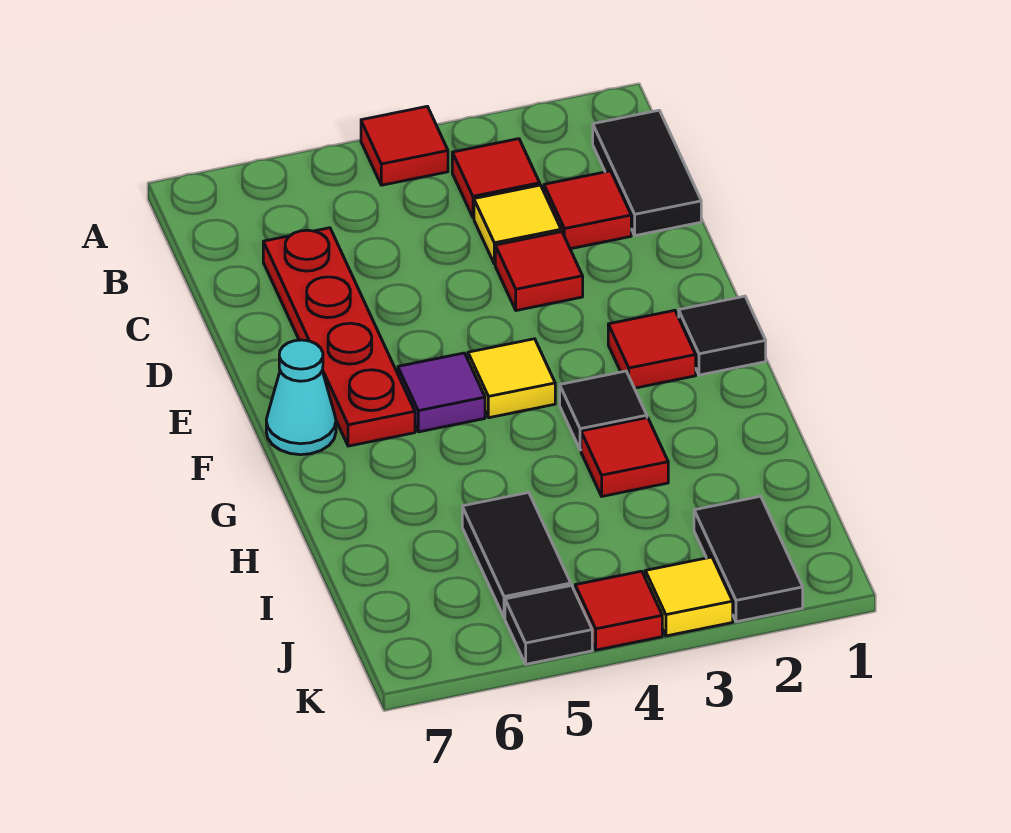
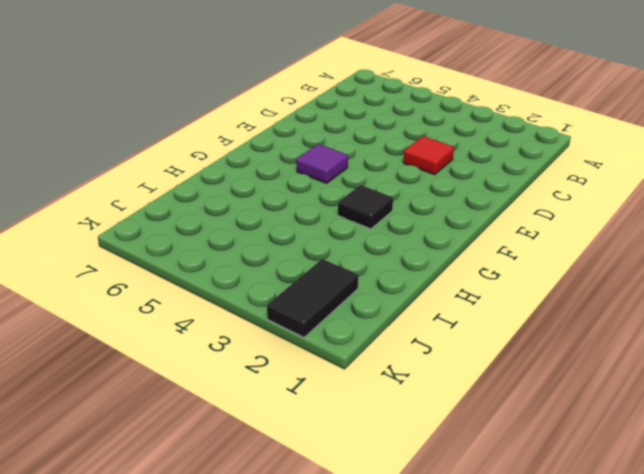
none -> red 1x1 tile [361,106,448,185]
none -> black 1x2 tile [593,110,701,236]
none -> red 1x1 tile [452,139,540,218]

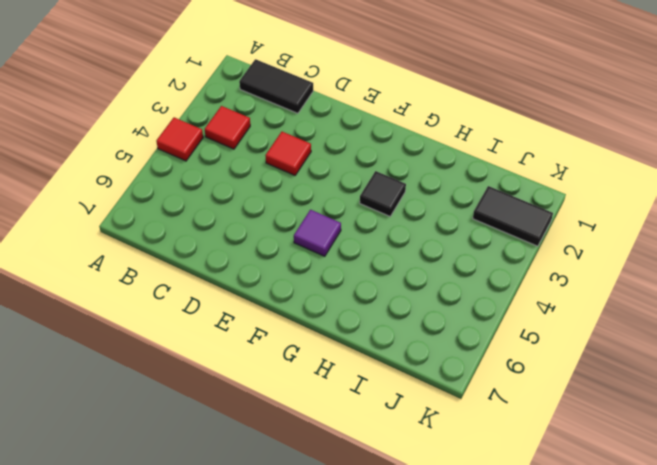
none -> red 1x1 tile [544,171,631,249]
none -> yellow 1x1 tile [474,185,561,264]
none -> red 1x4 plate [263,228,415,446]

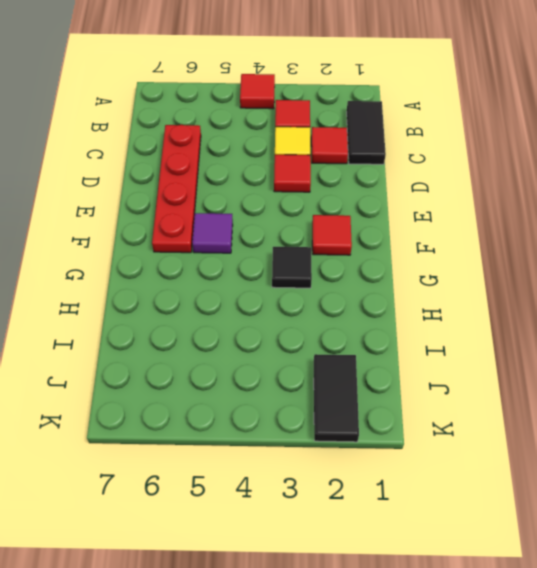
none -> black 1x1 tile [679,296,766,375]
none -> yellow 1x1 tile [468,339,555,418]
none -> cyan 1x1 cone [266,340,336,455]

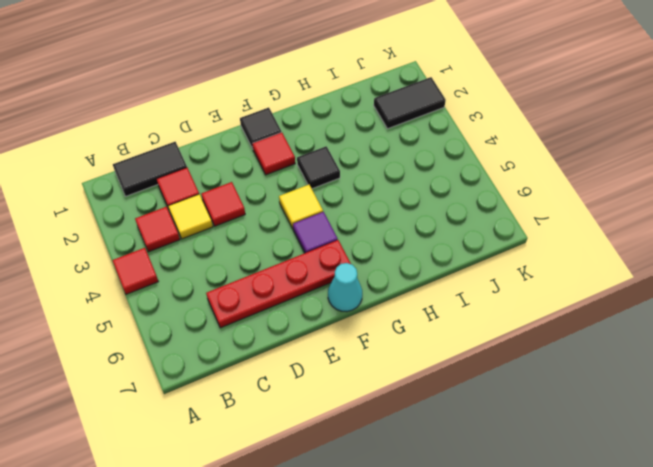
none -> red 1x1 tile [581,418,668,496]
none -> black 1x2 tile [462,492,571,618]
none -> yellow 1x1 tile [645,557,733,636]

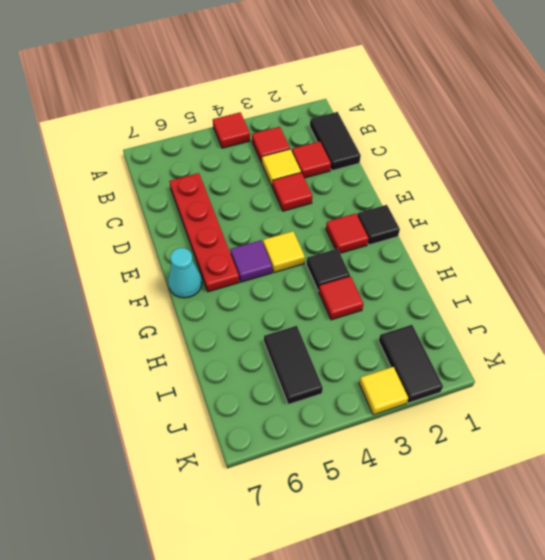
none -> red 1x1 tile [575,571,662,650]
none -> black 1x1 tile [505,585,592,664]

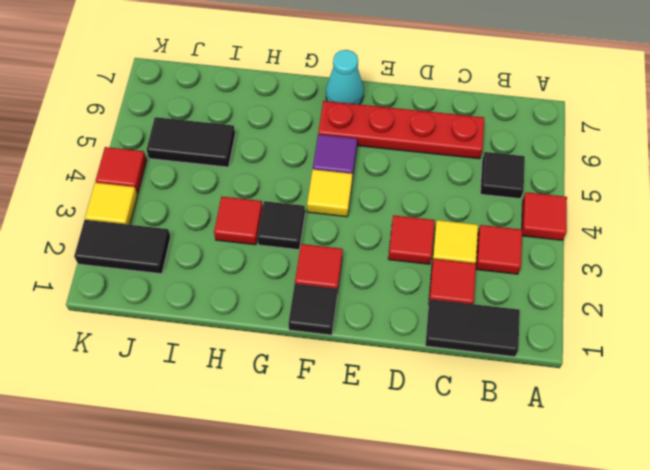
black 1x1 tile [480,152,525,199] -> black 1x1 tile moved to [505,585,592,664]

